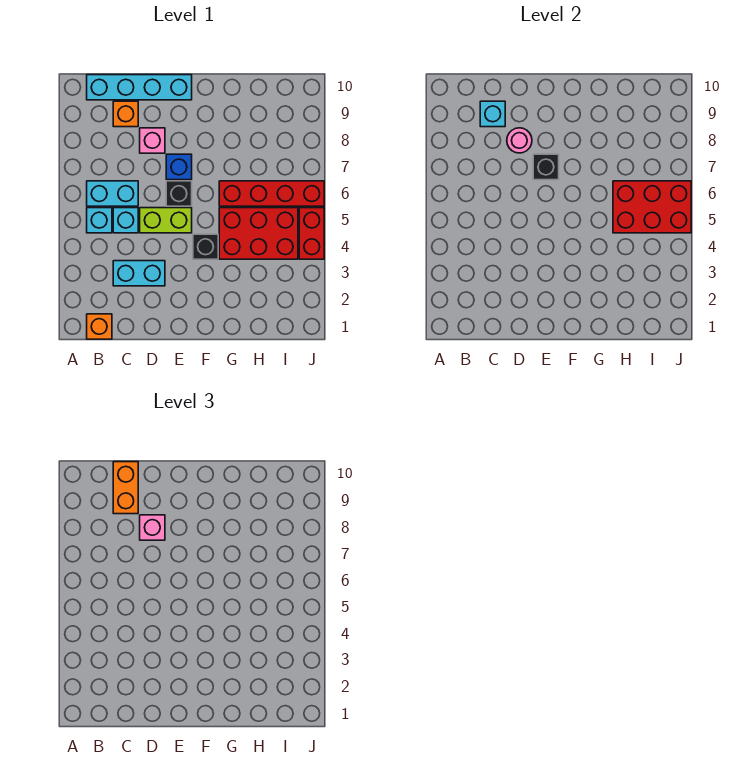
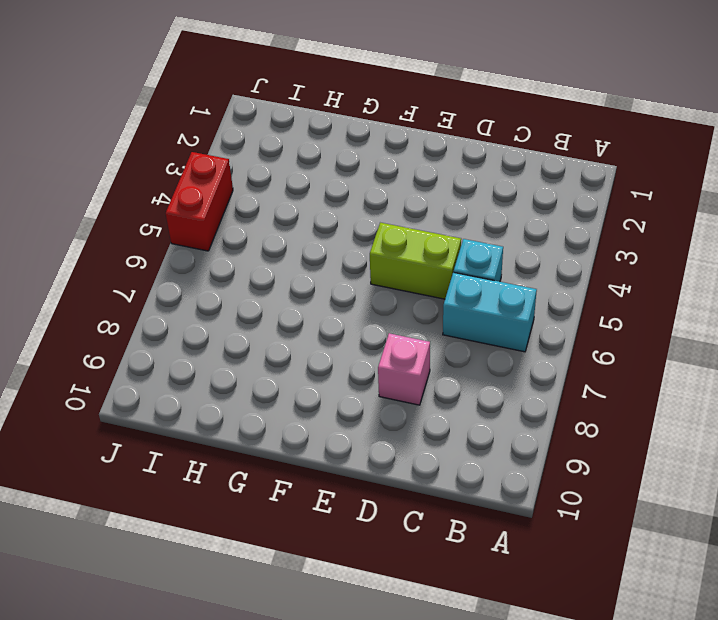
none -> orange 1x1 brick [87,314,112,339]
none -> cyan 1x1 brick [87,208,112,233]
none -> cyan 1x4 brick [87,75,192,100]

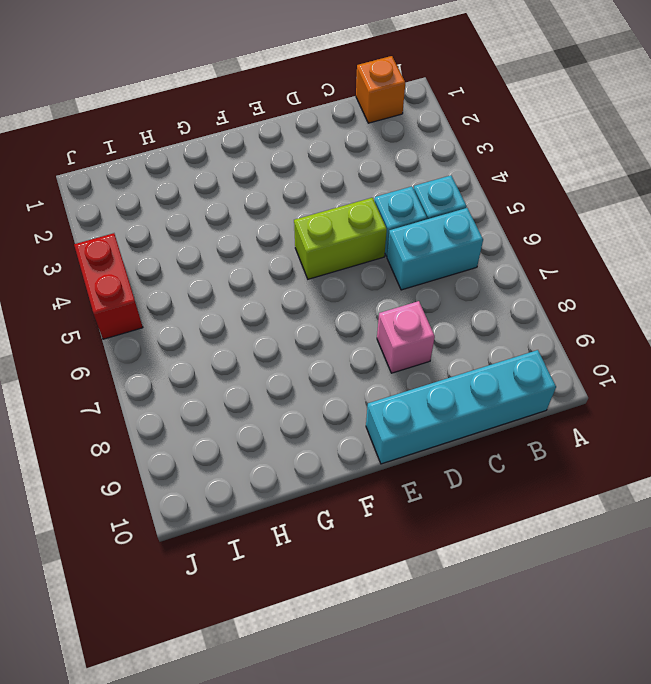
none -> cyan 1x2 brick [113,261,165,286]
none -> orange 1x1 brick [113,101,138,127]
none -> black 1x1 brick [166,181,192,206]

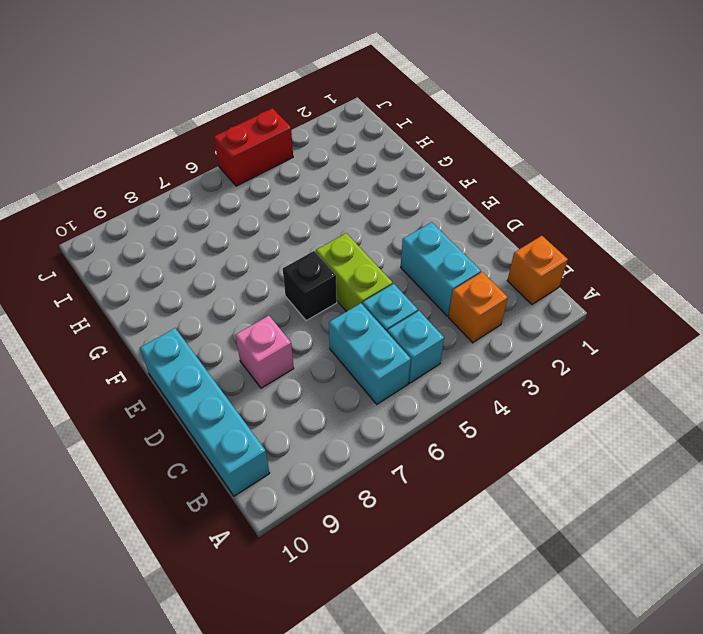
orange 1x1 brick [449,272,508,343] -> orange 1x1 brick moved to [113,101,138,127]
none -> blue 1x1 brick [166,154,192,180]
none -> black 1x1 brick [193,234,218,259]
none -> red 2x3 brick [219,208,298,259]

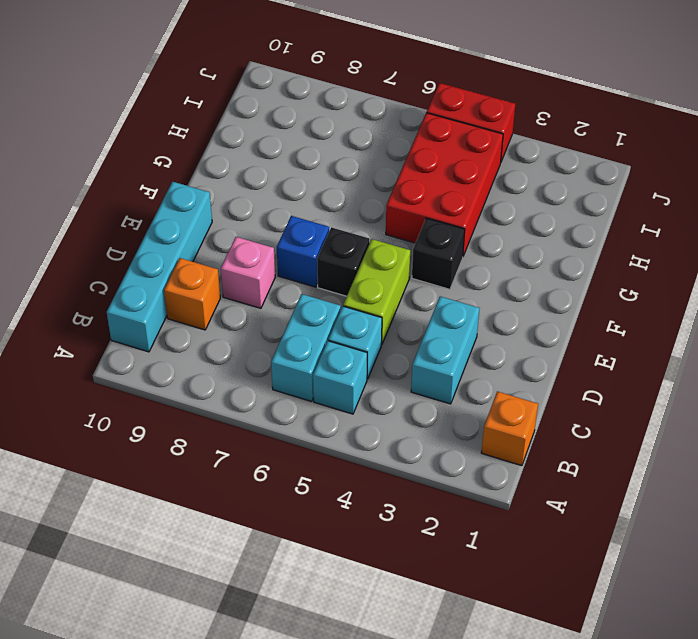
none -> red 1x4 brick [219,181,324,206]
none -> cyan 1x1 brick [480,101,505,127]
none -> pink 1x1 round brick [507,128,532,153]

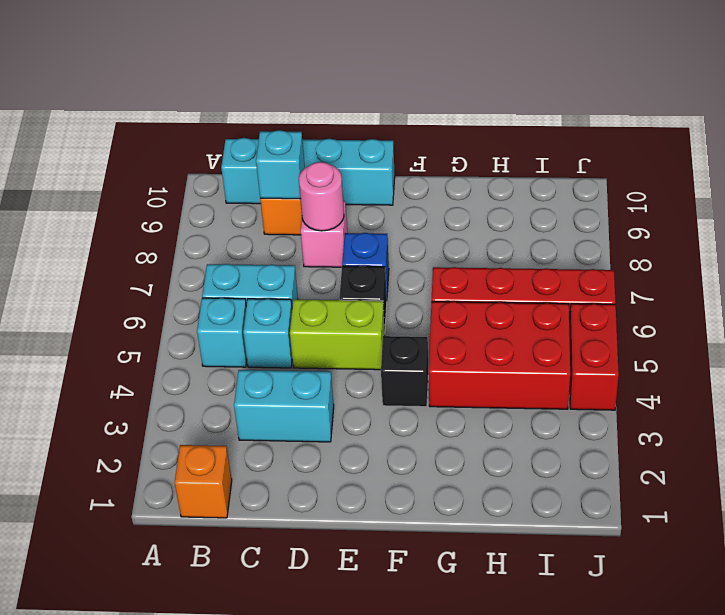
none -> black 1x1 brick [533,154,559,180]
none -> red 2x3 brick [613,181,691,233]
none -> orange 1x2 brick [113,462,138,514]

